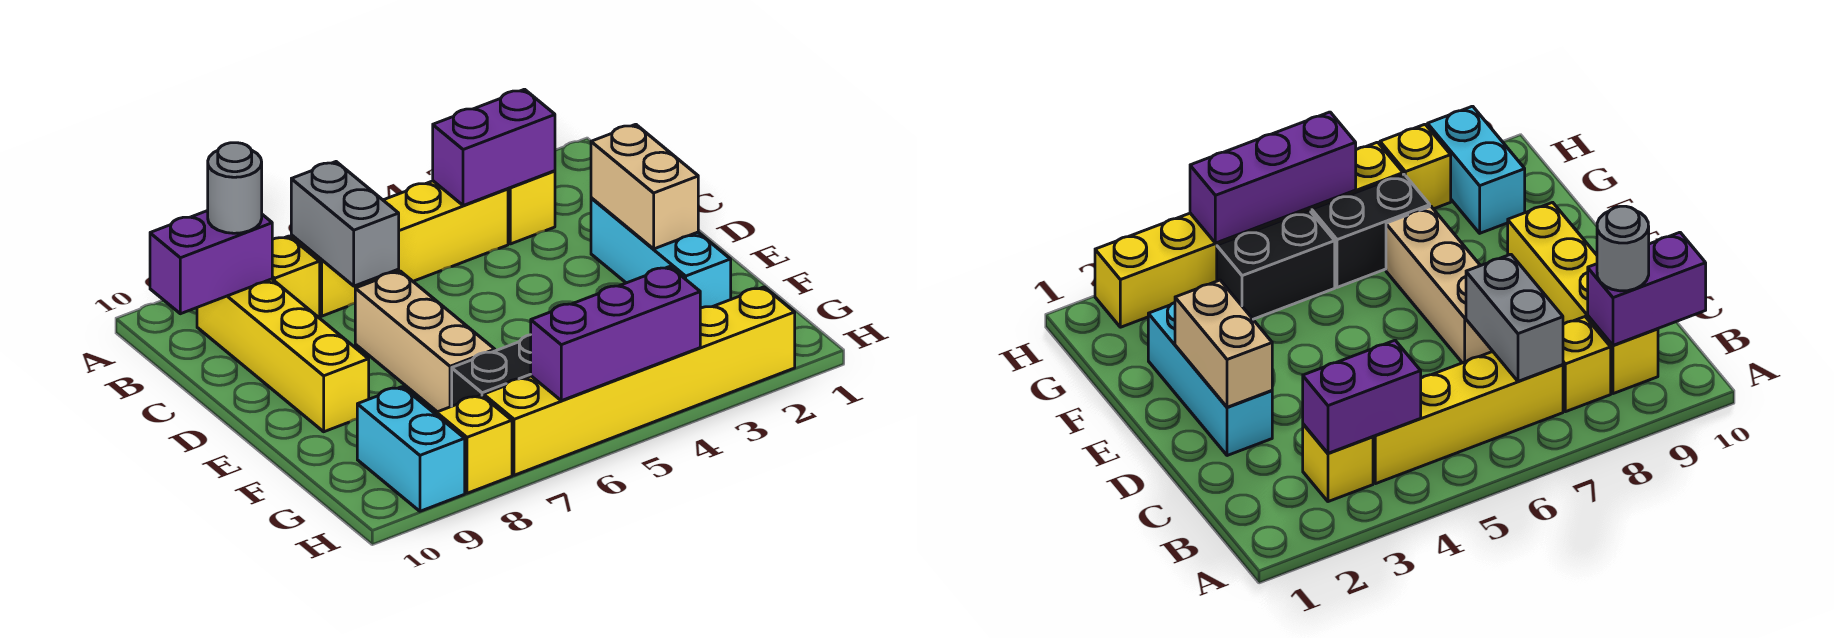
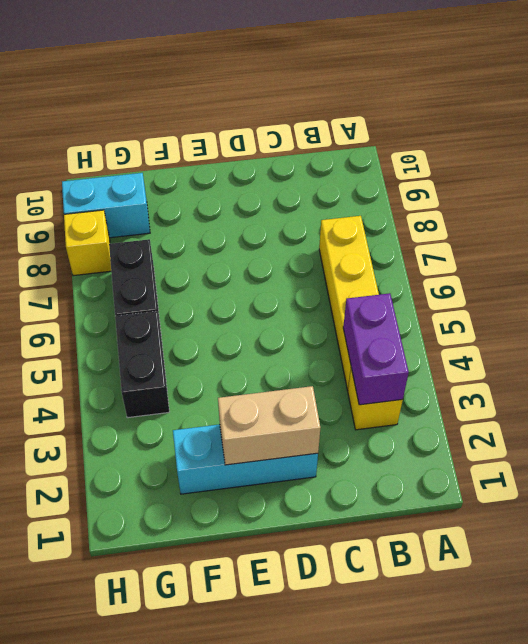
none -> yellow 1x1 brick [272,236,320,317]
none -> yellow 1x4 brick [197,279,369,432]
none -> tan 1x3 brick [355,271,495,412]

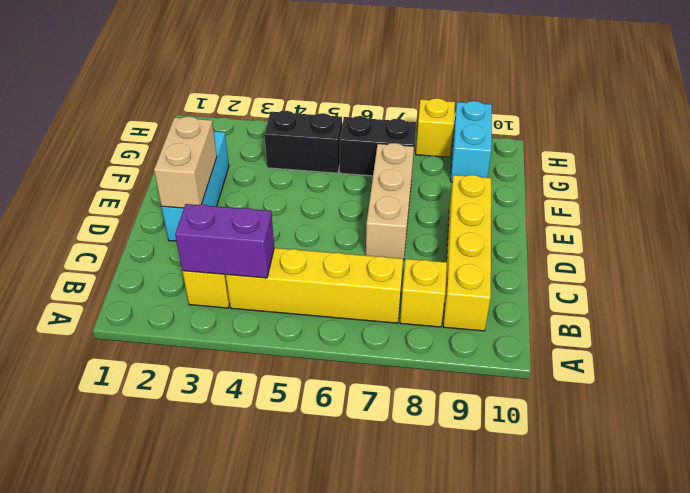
none -> yellow 1x6 brick [484,287,795,475]
none -> grey 1x2 brick [291,162,399,286]
none -> purple 1x2 brick [150,211,272,314]

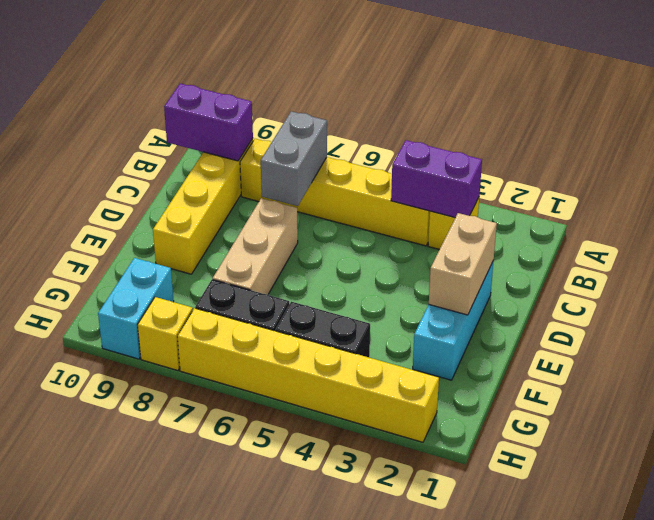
none -> purple 1x3 brick [531,267,700,401]
none -> grey 1x1 round brick [208,143,262,233]

